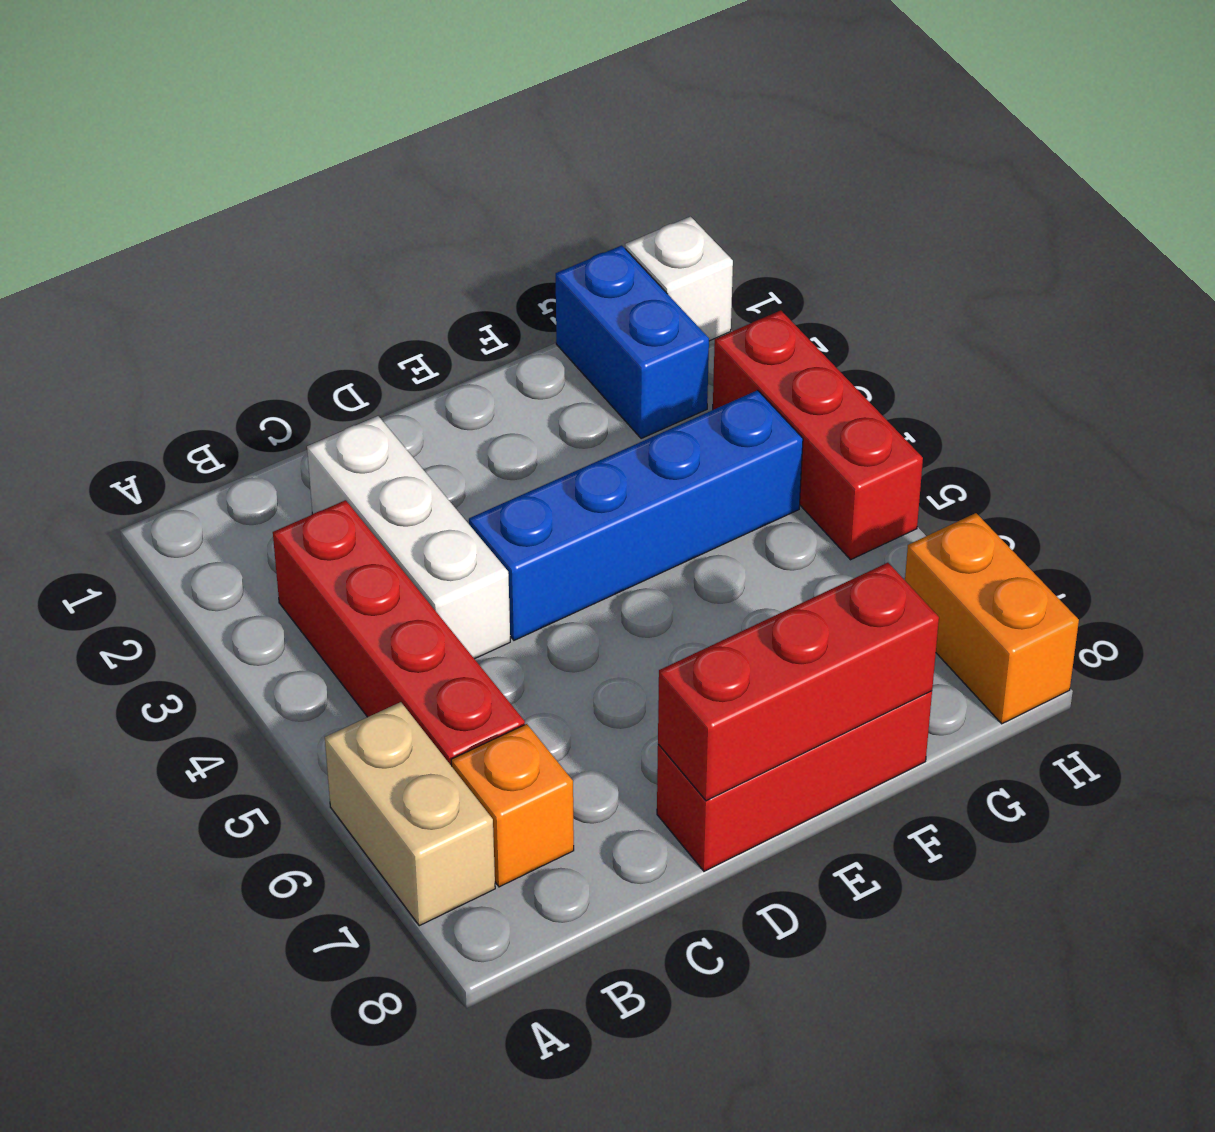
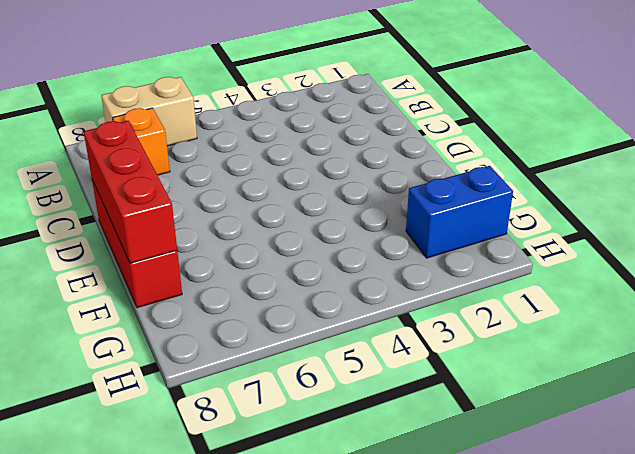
none -> red 1x4 brick [273,500,525,766]
none -> white 1x3 brick [307,416,510,659]

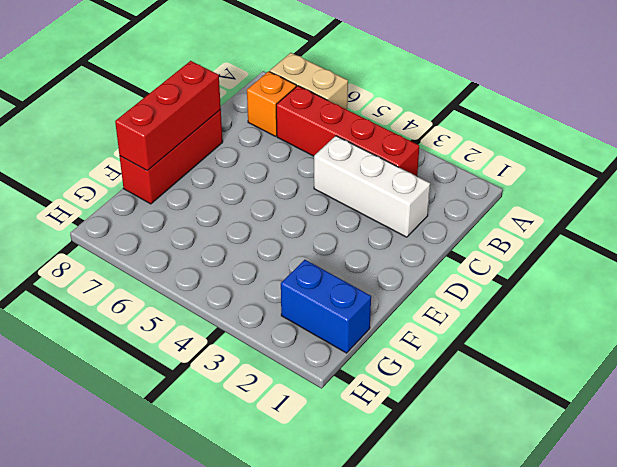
none -> blue 1x4 brick [469,390,803,640]
none -> white 1x1 brick [625,216,733,341]

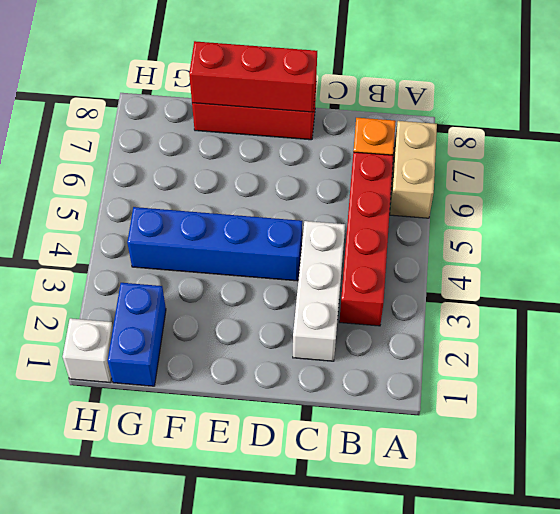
none -> red 1x3 brick [713,310,923,560]
none -> orange 1x2 brick [905,513,1079,724]

